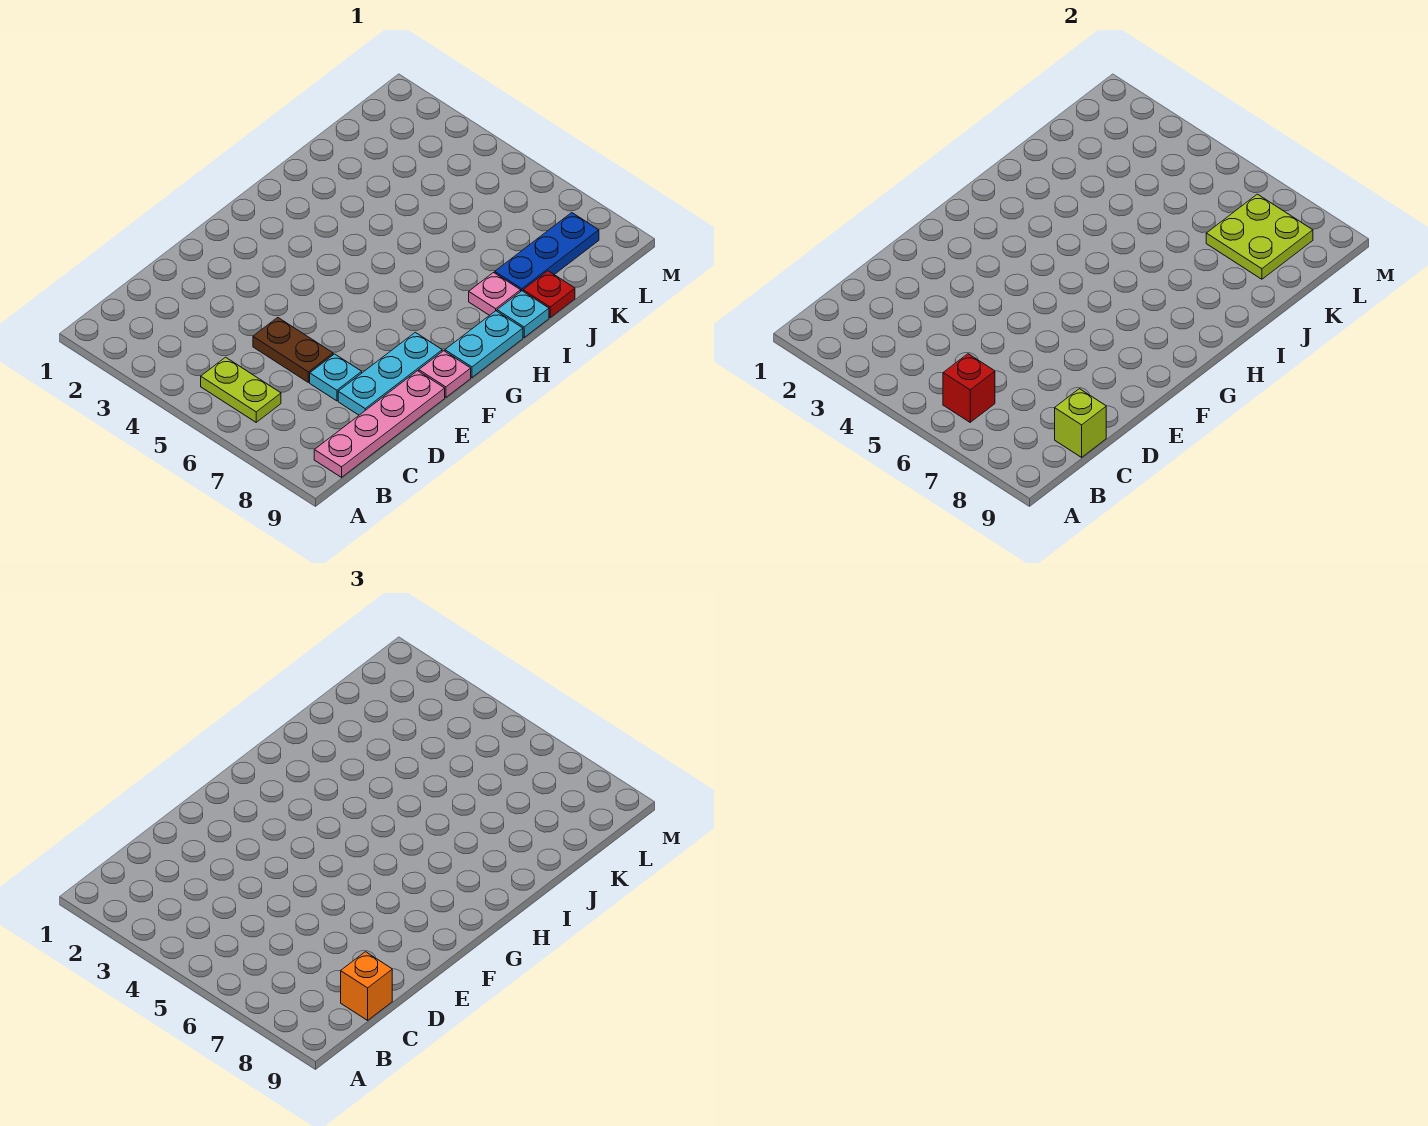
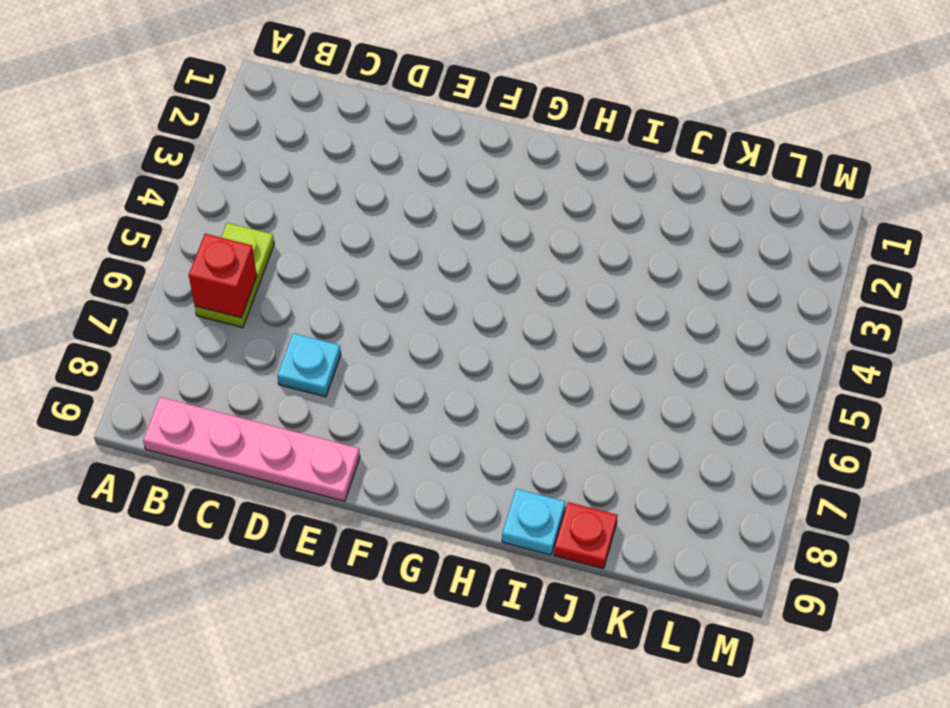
none -> brown 1x2 plate [253,317,333,382]
none -> cyan 1x3 plate [338,332,442,415]
none -> pink 1x1 plate [419,351,471,397]

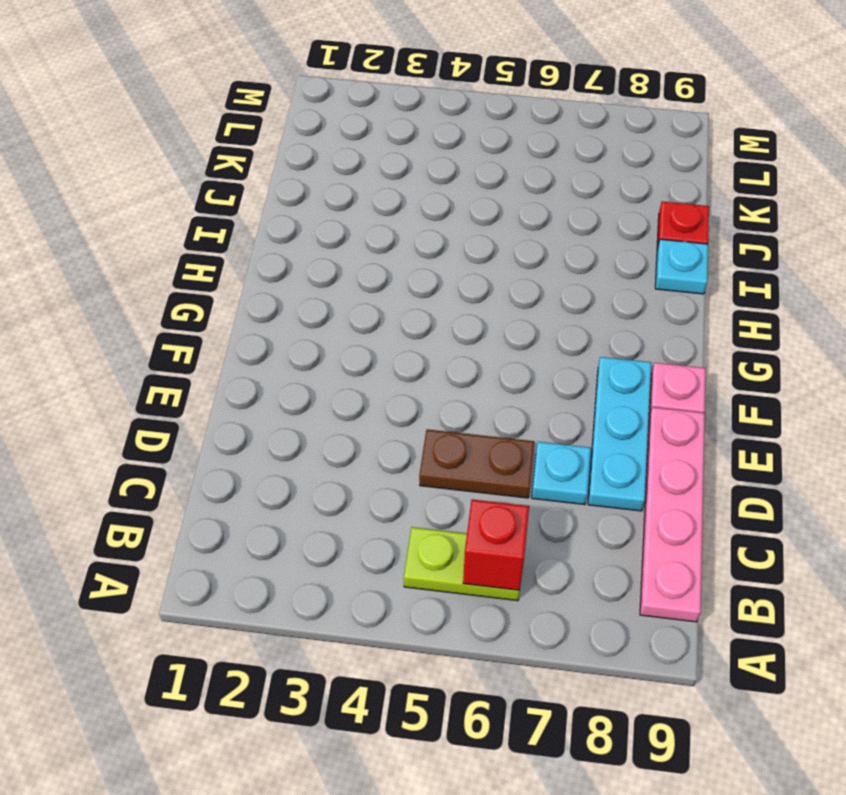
none -> cyan 1x2 plate [445,311,523,377]
none -> pink 1x1 plate [469,273,521,315]
none -> blue 1x3 plate [495,213,599,291]

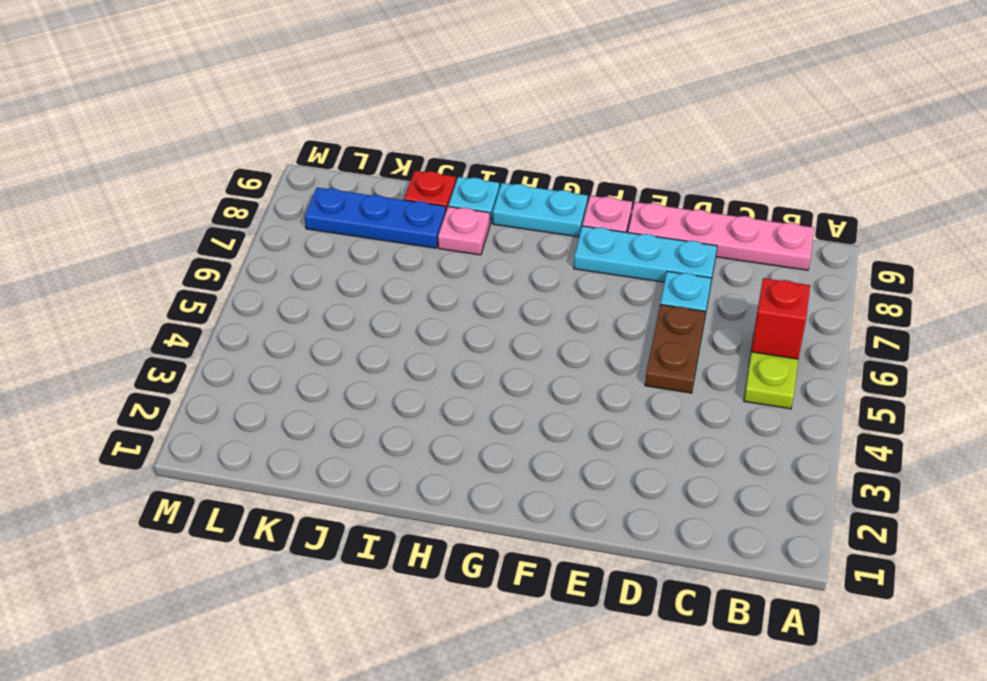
none -> lime 1x1 brick [1055,389,1106,457]
none -> lime 2x2 plate [1206,194,1313,279]
none -> orange 1x1 brick [341,952,392,1020]

